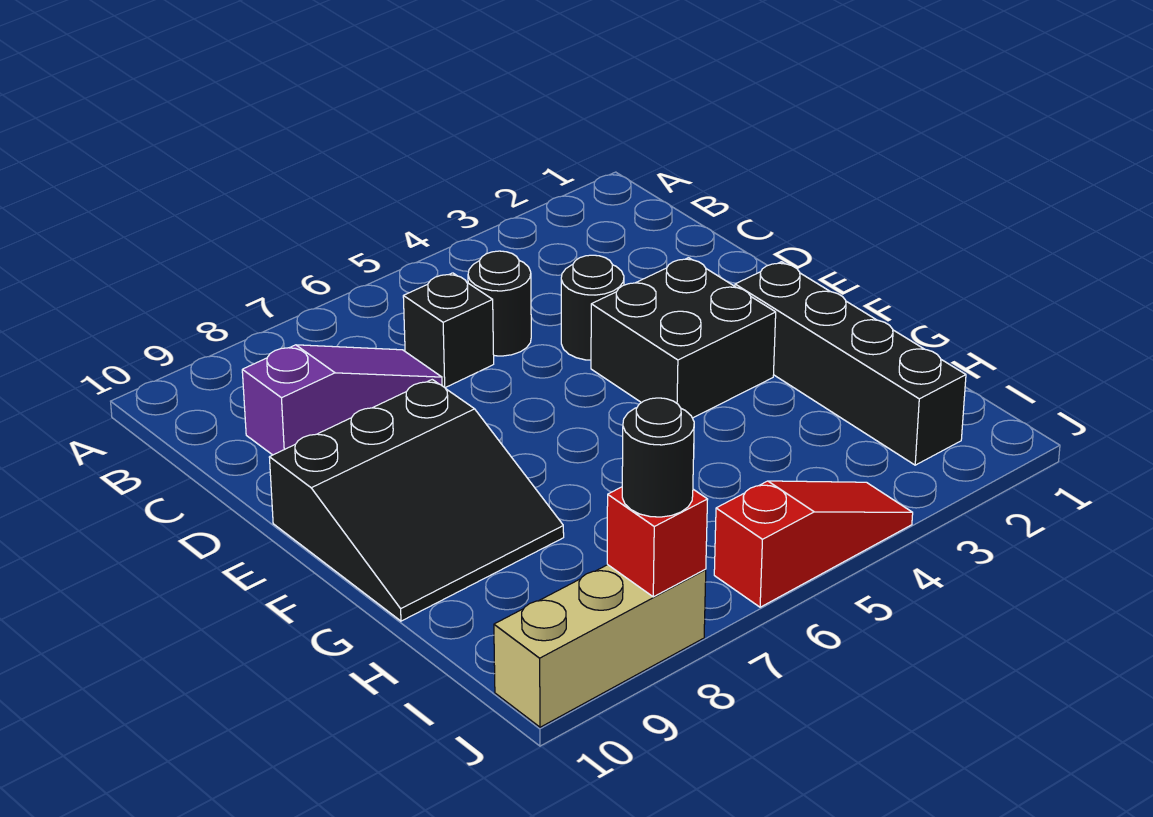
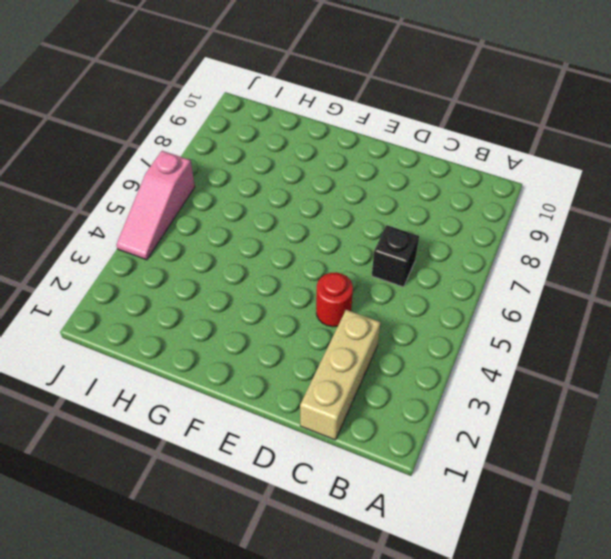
tan 1x3 brick [300,310,381,440] -> tan 1x3 brick moved to [494,565,706,727]
red 1x1 round brick [316,273,353,327] -> black 1x1 round brick [561,255,624,360]
pink 1x3 slope [117,151,195,260] -> red 1x3 slope [714,481,913,607]
none -> black 1x1 round brick [468,251,531,356]
none -> purple 1x3 slope [242,345,442,455]

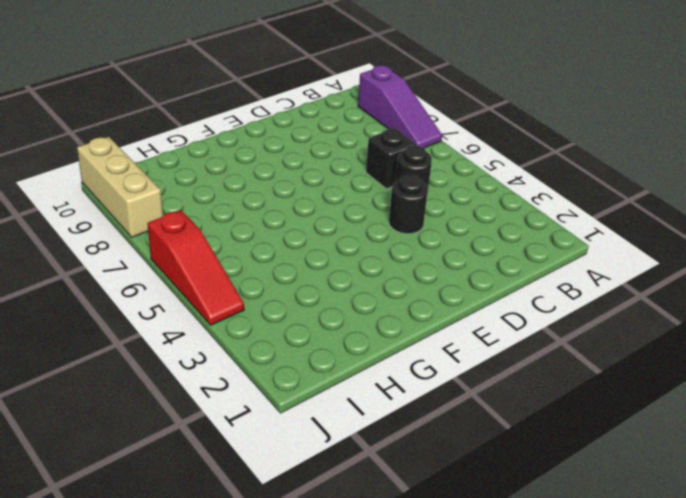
purple 1x3 slope [358,65,442,148] -> purple 1x3 slope moved to [242,345,442,455]
none -> black 2x2 brick [591,258,776,418]
none -> black 3x3 slope [269,380,564,621]

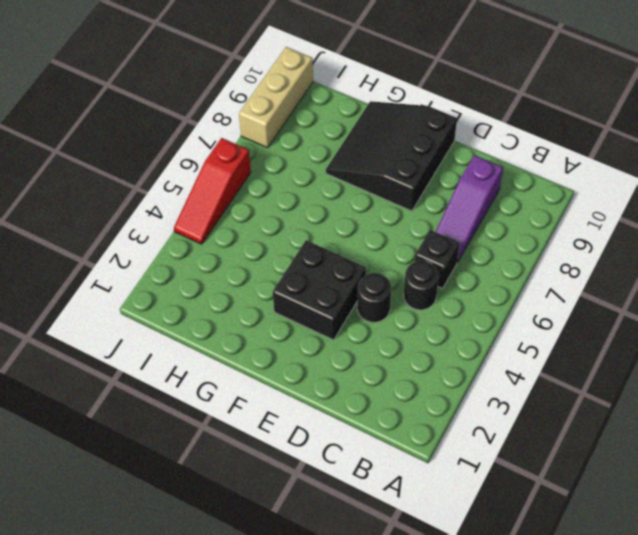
none -> black 1x4 brick [735,262,966,465]
none -> red 1x1 brick [607,487,708,597]

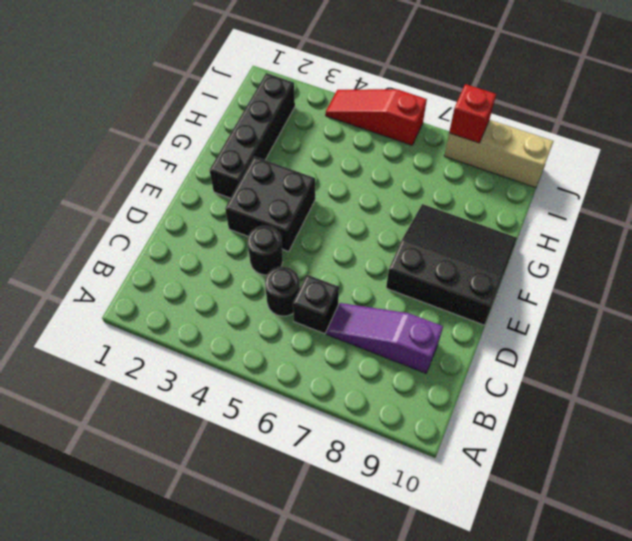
none -> black 1x1 round brick [622,398,694,517]

